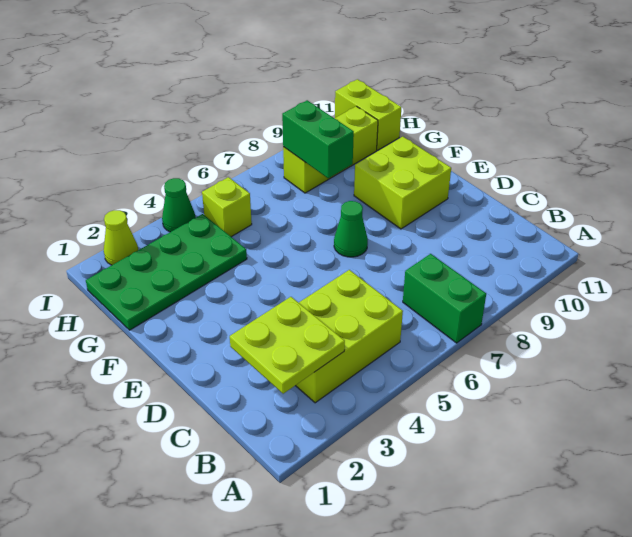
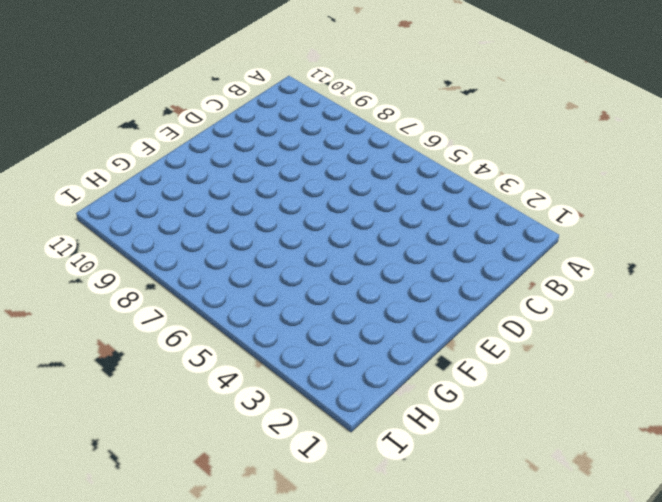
none -> green 1x2 brick [403,254,486,343]
none -> lime 2x3 brick [295,270,403,403]
none -> green 1x1 cone [334,201,368,257]

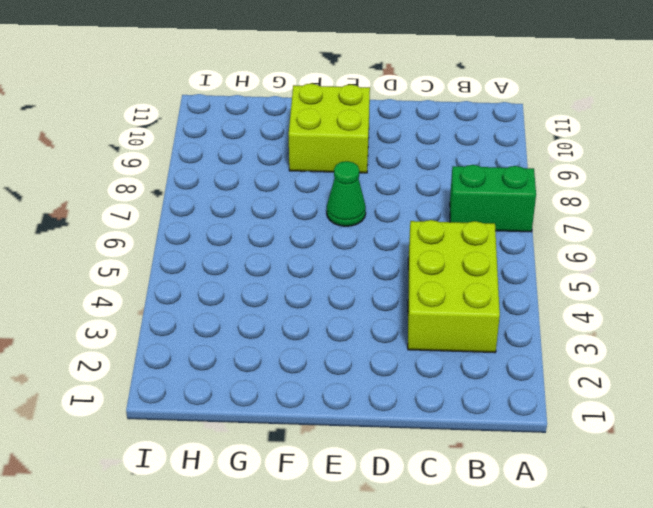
none -> green 2x4 plate [86,214,247,330]
none -> lime 1x1 brick [202,177,252,237]
none -> lime 1x3 brick [283,106,378,193]

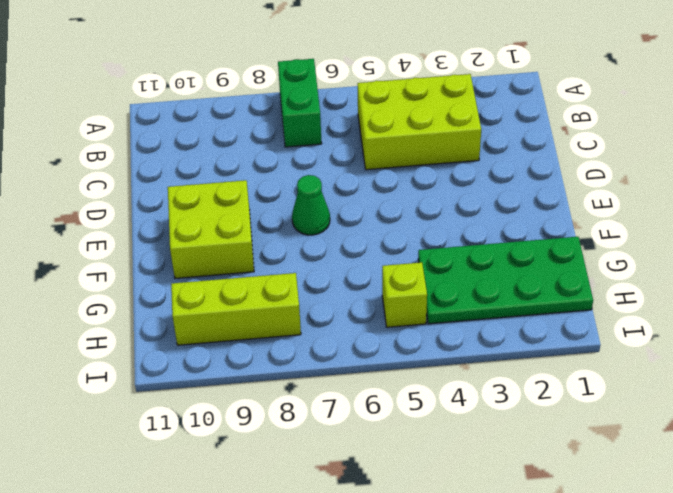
none -> lime 1x2 brick [335,79,401,150]
none -> lime 1x1 cone [104,210,138,265]
none -> green 1x1 cone [162,178,196,232]

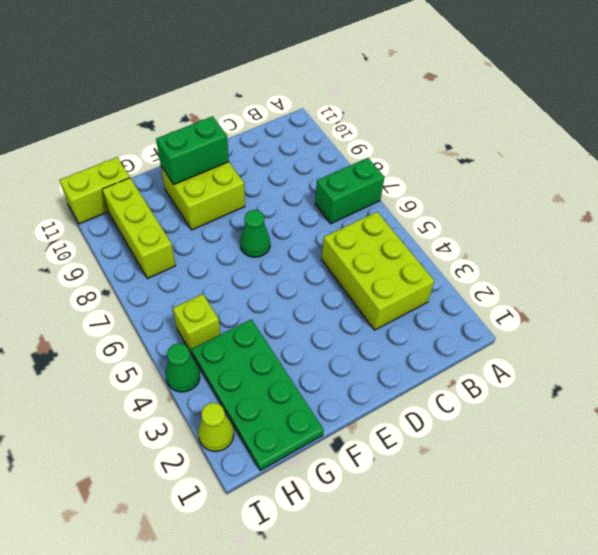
green 1x2 brick [156,116,229,184] -> green 1x2 brick moved to [282,100,354,178]
none -> lime 2x2 plate [230,297,345,394]

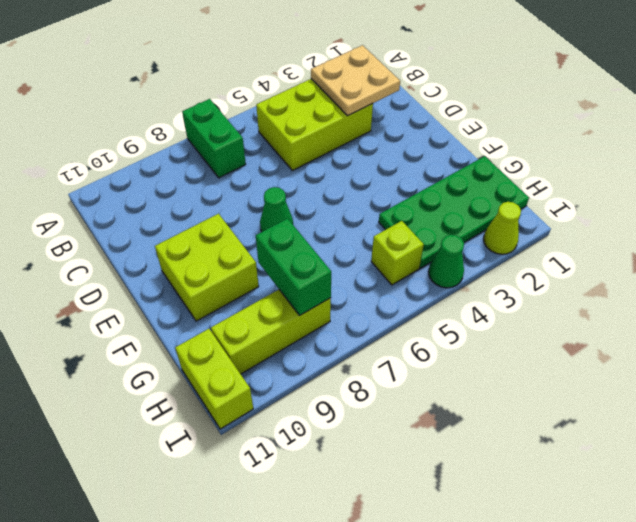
tan 2x2 plate [311,45,400,116] -> lime 2x2 plate [230,297,345,394]

